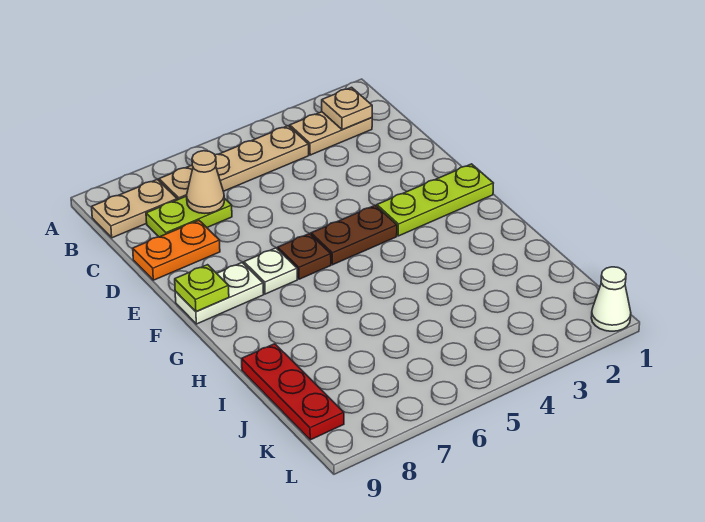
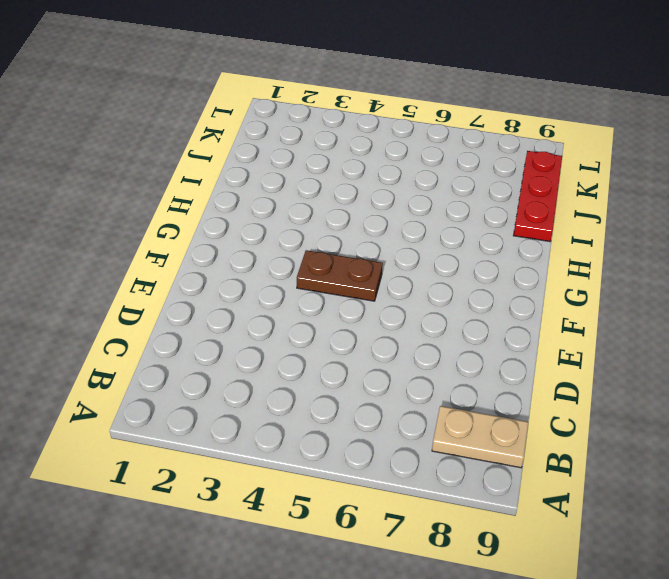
none -> tan 1x2 plate [290,112,372,155]
none -> tan 1x4 plate [159,126,309,200]
none -> lime 1x2 plate [146,196,232,237]

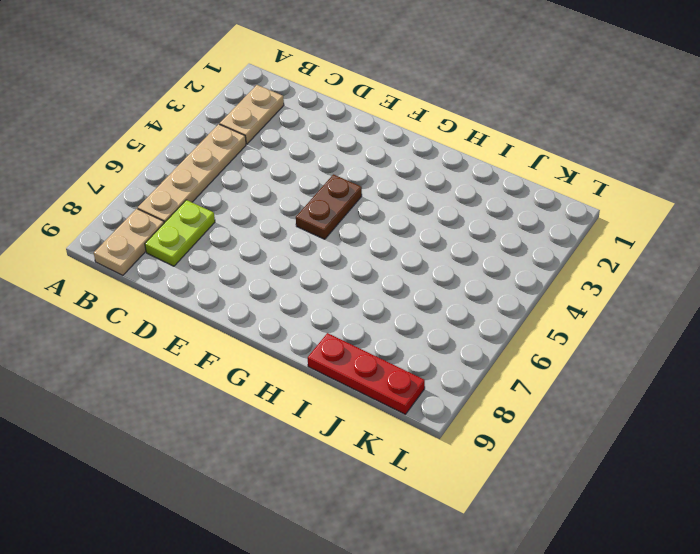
none -> orange 1x2 plate [133,220,220,280]
none -> lime 1x3 plate [377,164,493,236]
none -> brown 1x1 plate [278,234,331,279]

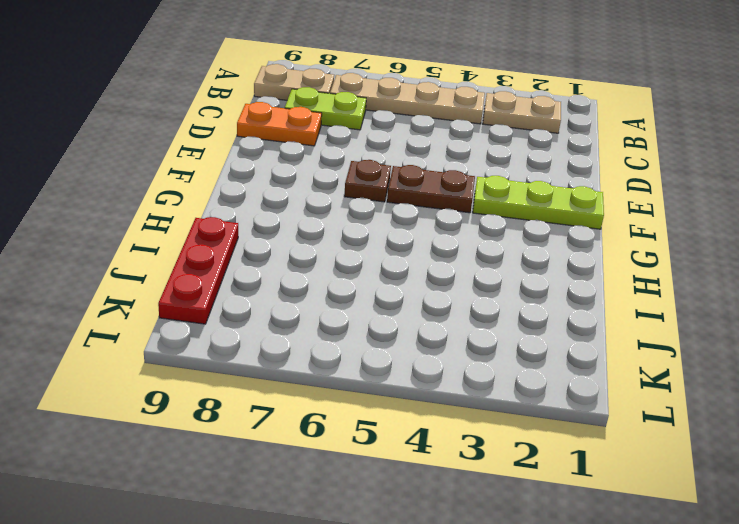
none -> white 1x1 plate [244,248,297,294]
none -> white 1x2 plate [175,263,264,324]
none -> white 1x1 cone [591,267,631,331]

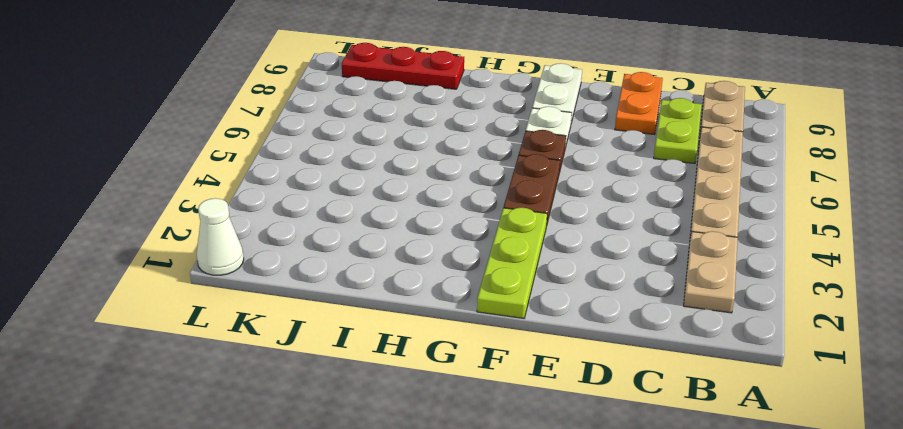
none -> tan 1x1 plate [322,87,372,130]
none -> tan 1x1 cone [187,151,224,213]
none -> lime 1x1 plate [175,265,229,312]

